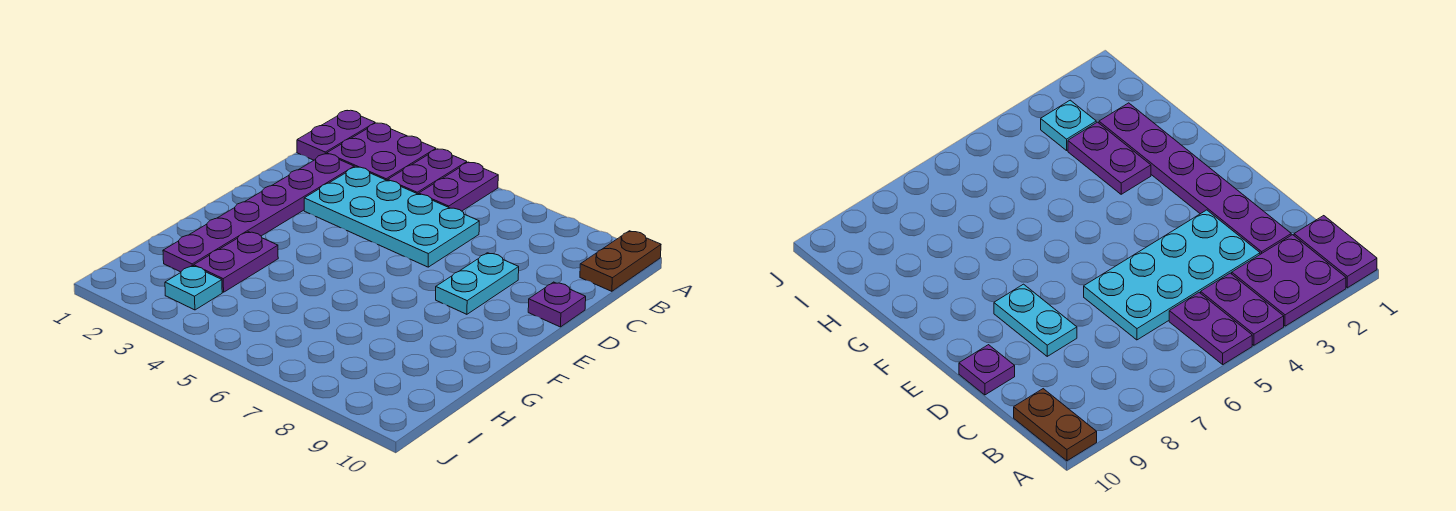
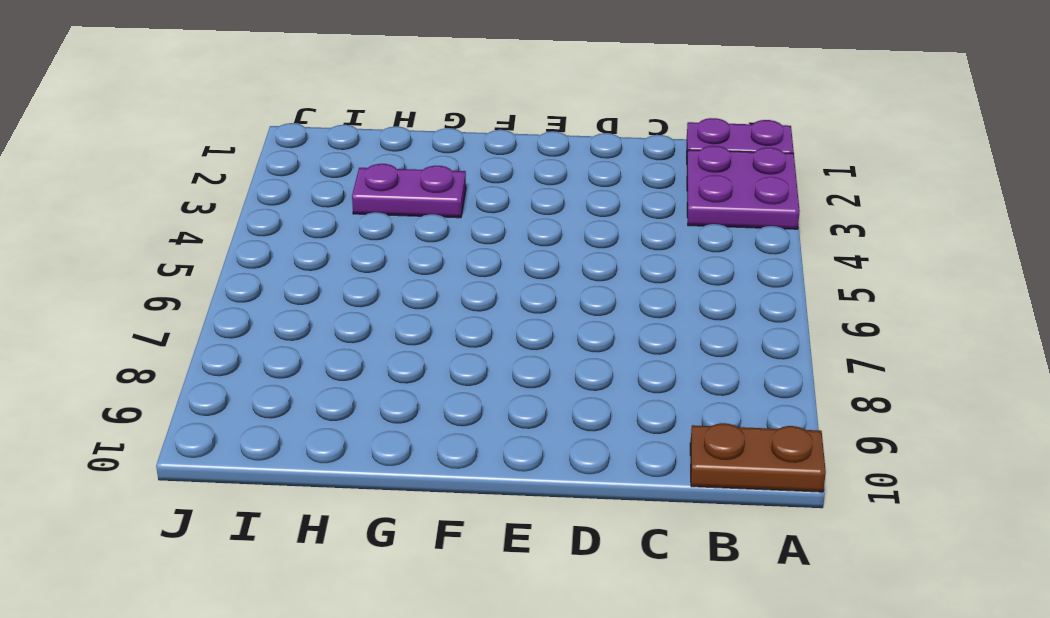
none -> purple 1x2 plate [388,149,467,194]
none -> purple 1x2 plate [419,162,498,211]

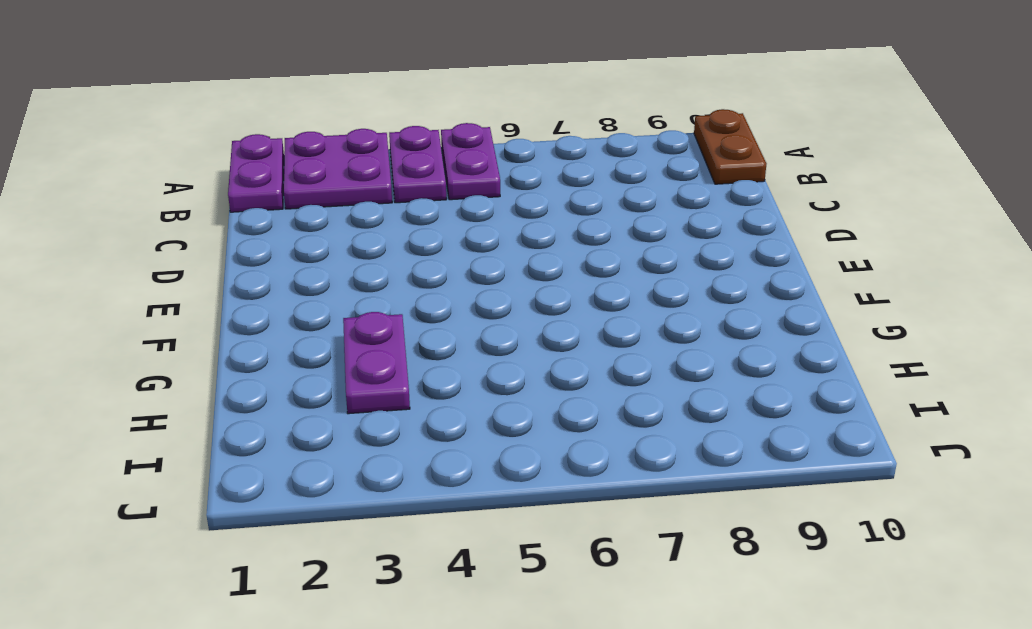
none -> purple 1x6 plate [163,154,354,272]
none -> cyan 2x4 plate [304,167,479,267]

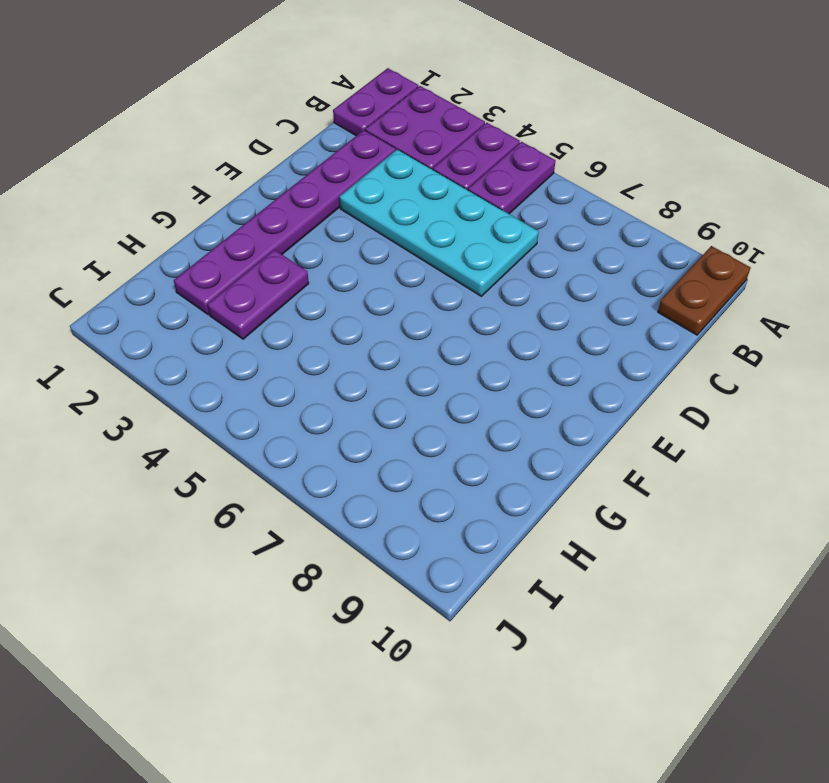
none -> cyan 1x2 plate [436,253,519,314]
none -> purple 1x1 plate [528,282,586,327]

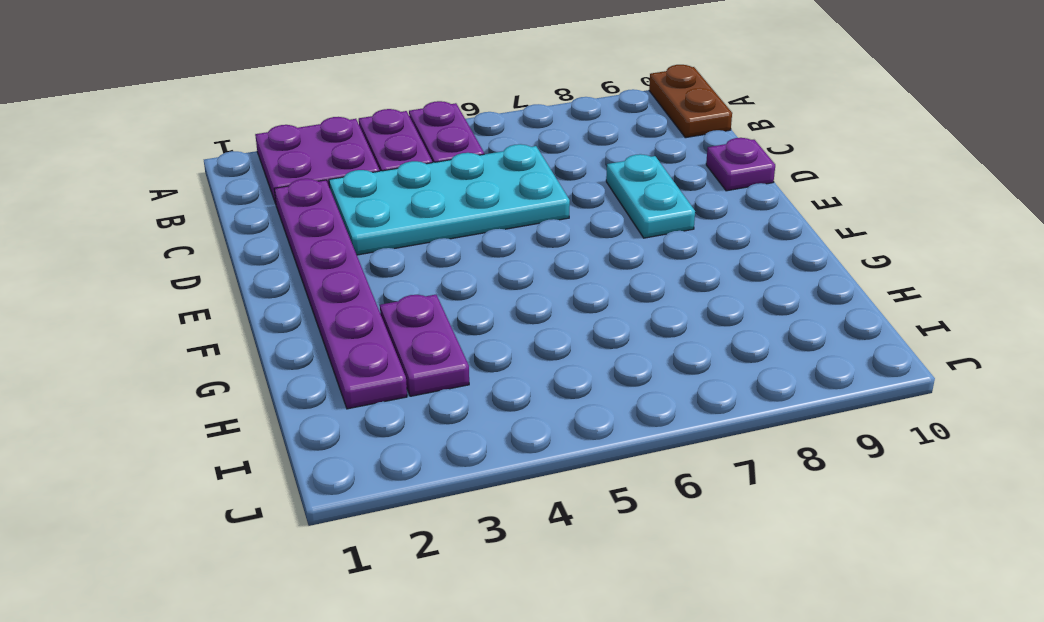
none -> purple 1x2 plate [297,110,375,160]
none -> cyan 1x1 plate [165,266,222,310]

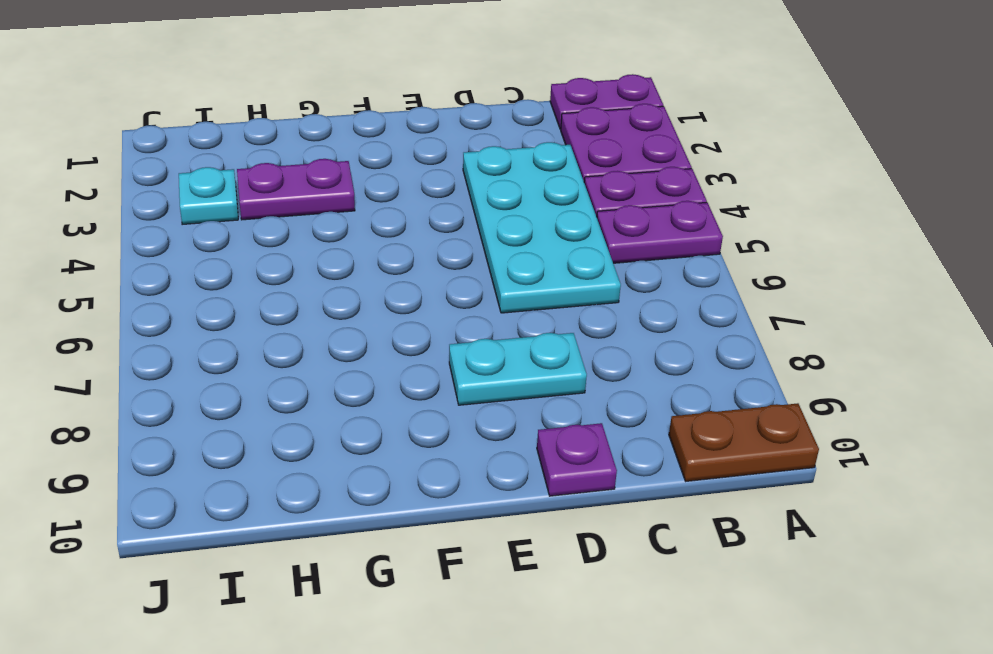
none -> purple 1x6 plate [163,154,354,272]

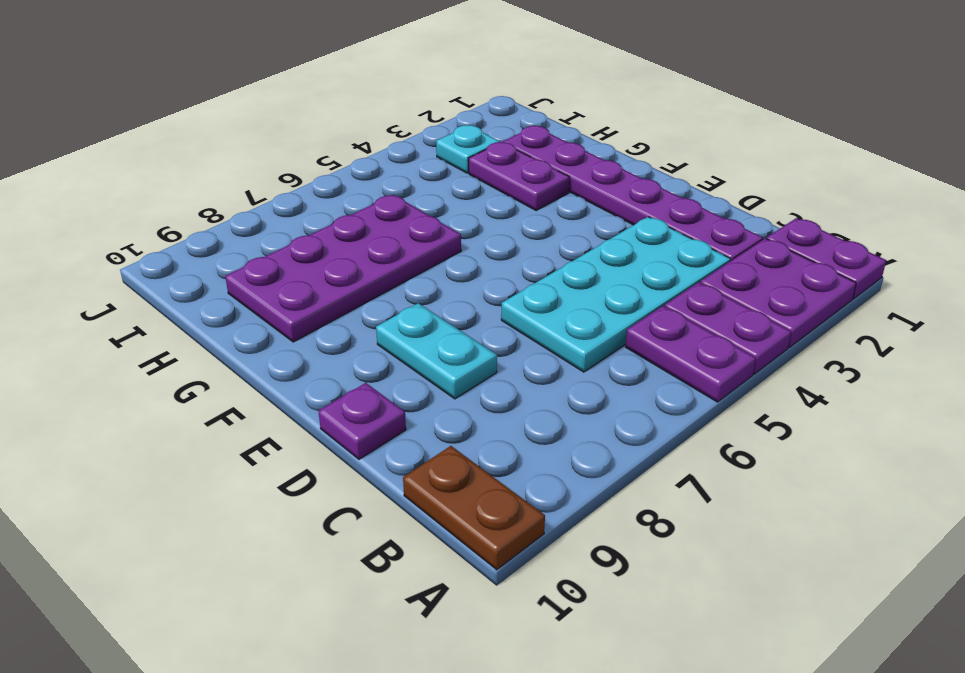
purple 2x4 plate [225,195,461,342] -> none

